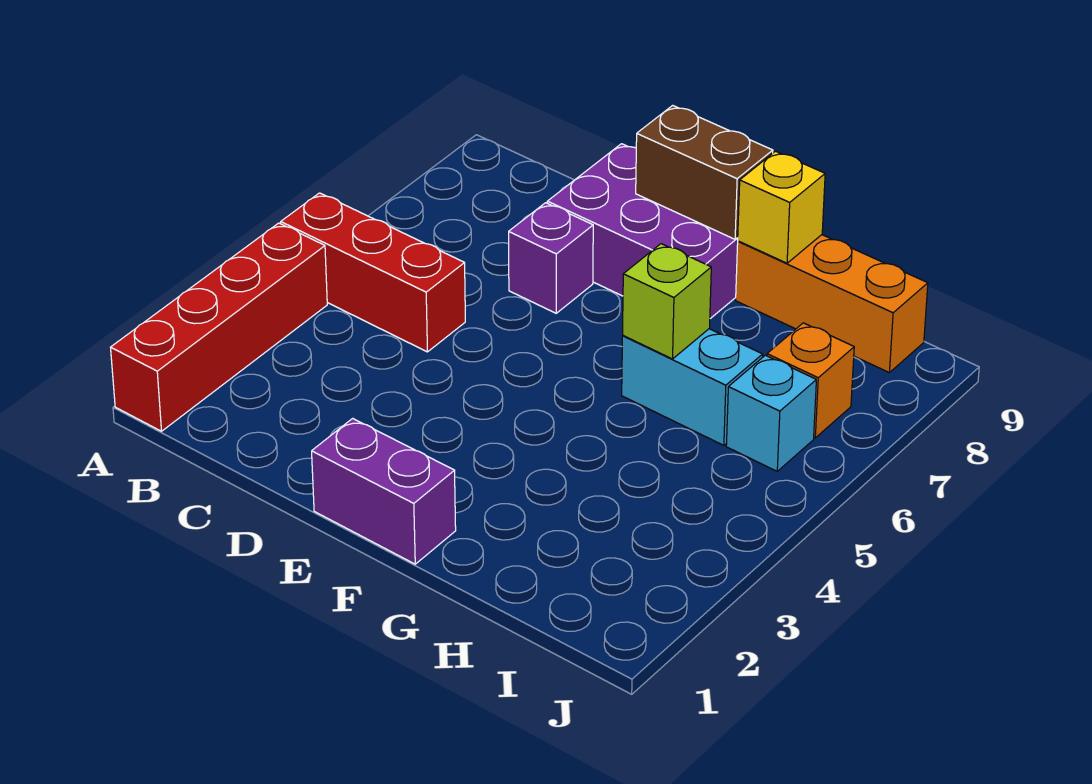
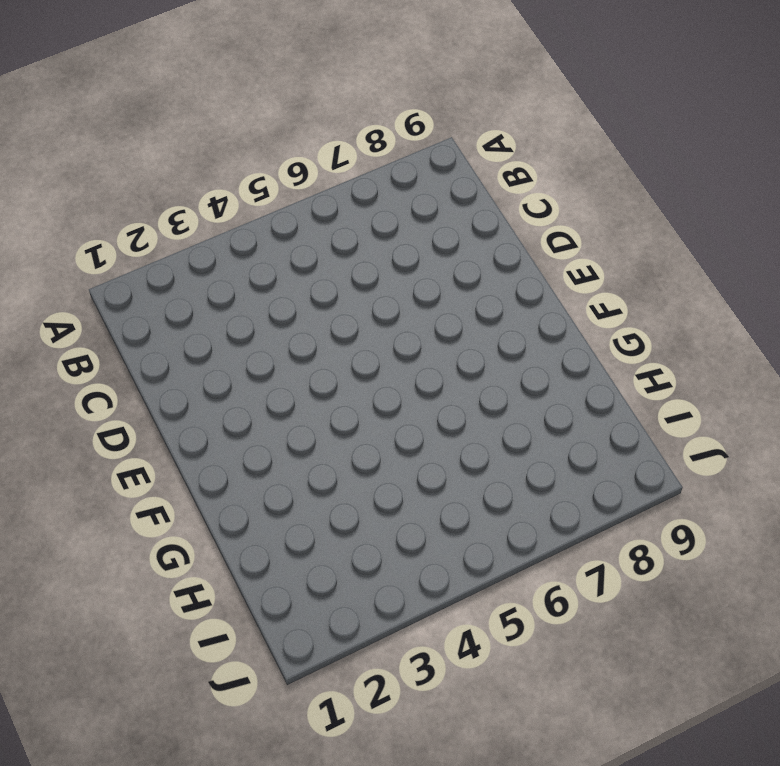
none -> red 1x4 brick [111,223,327,431]
none -> red 1x3 brick [281,193,465,352]
none -> purple 1x1 brick [509,203,593,313]

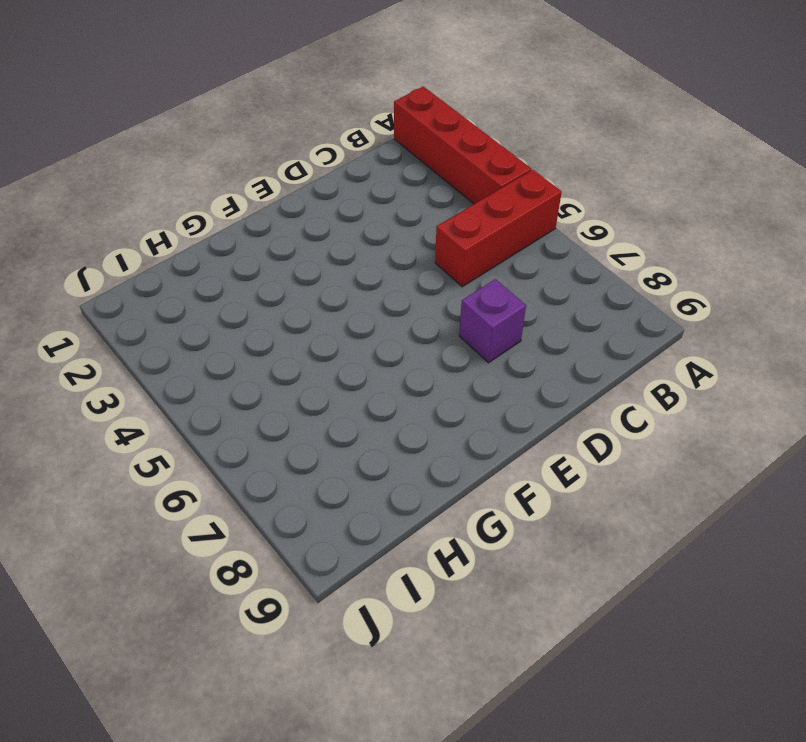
none -> purple 2x3 brick [547,144,738,319]
none -> purple 1x2 brick [312,418,456,564]
none -> cyan 1x2 brick [622,329,763,445]

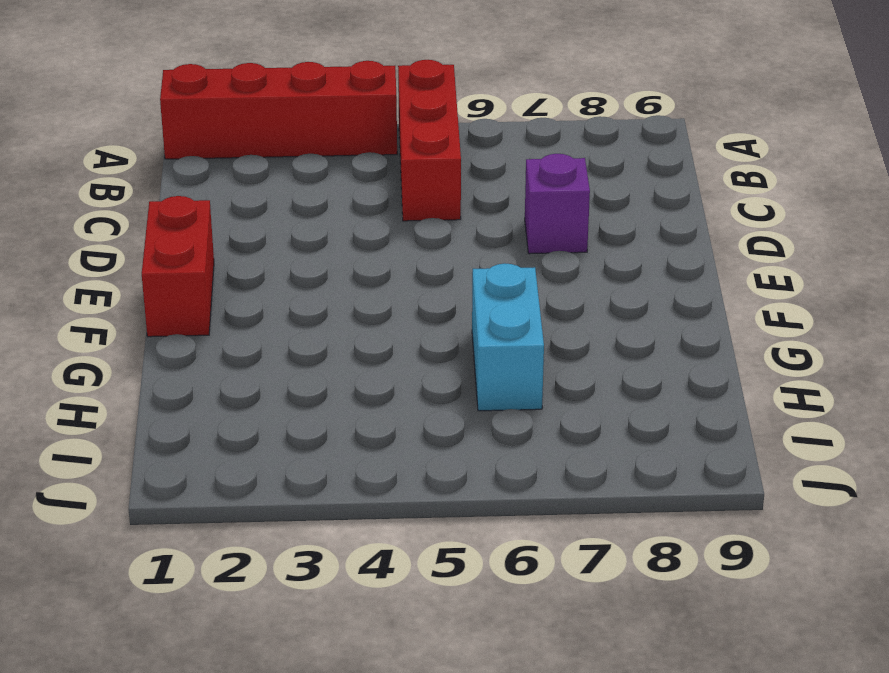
red 1x2 brick [142,196,214,337] -> purple 1x2 brick [312,418,456,564]
none -> purple 2x3 brick [547,144,738,319]
none -> orange 1x3 brick [736,235,928,372]
none -> cyan 1x1 brick [726,355,816,471]

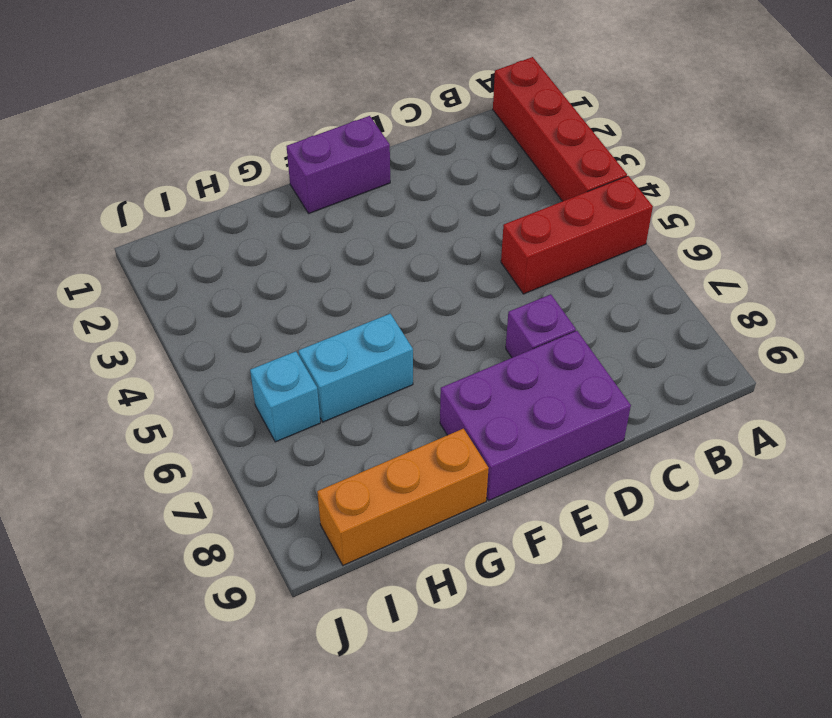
none -> orange 1x1 brick [767,323,854,438]
none -> brown 1x2 brick [636,105,773,239]
none -> lime 1x1 brick [623,244,711,359]

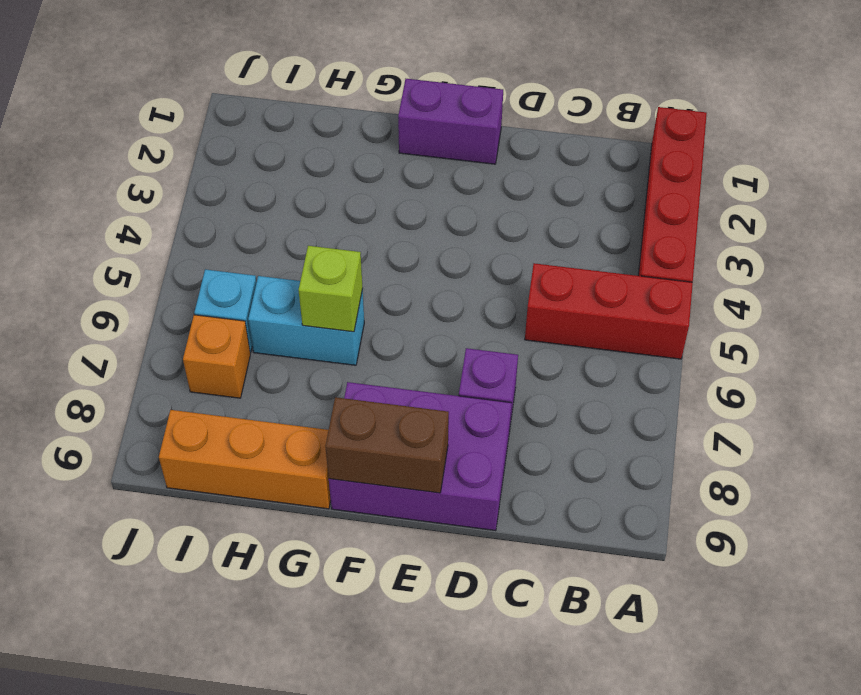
none -> yellow 1x1 brick [738,151,825,263]

